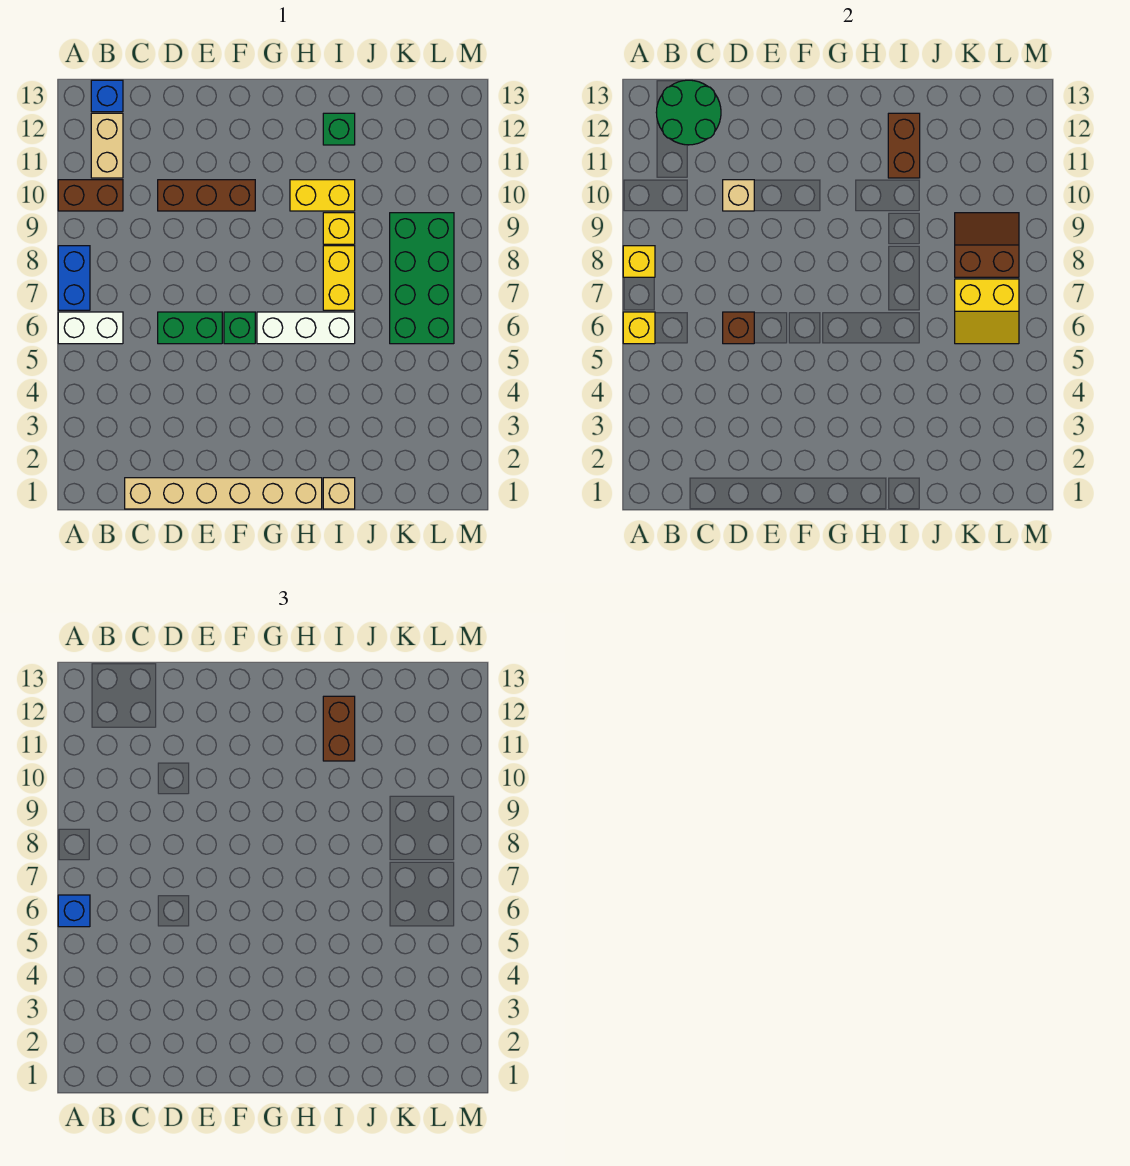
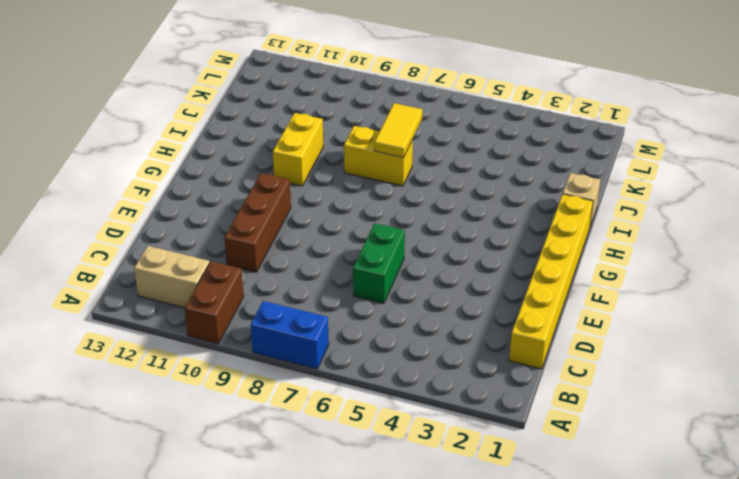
yellow 1x6 brick [509,194,593,369] -> tan 1x6 brick [125,478,322,509]
yellow 1x2 tile [374,103,422,157] -> none
none -> white 1x2 brick [58,312,123,344]
none -> blue 1x1 brick [91,80,123,112]
none -> green 1x1 brick [224,312,255,344]

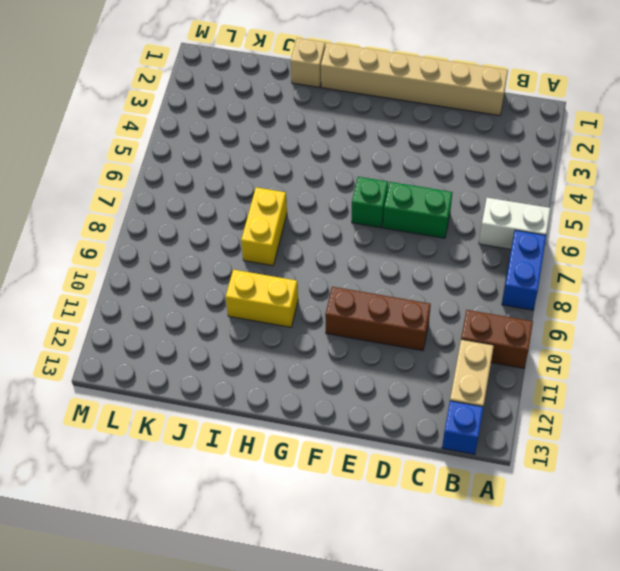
none -> white 1x3 brick [257,312,355,344]
none -> yellow 1x1 brick [323,213,355,244]
none -> green 1x1 brick [323,113,355,145]

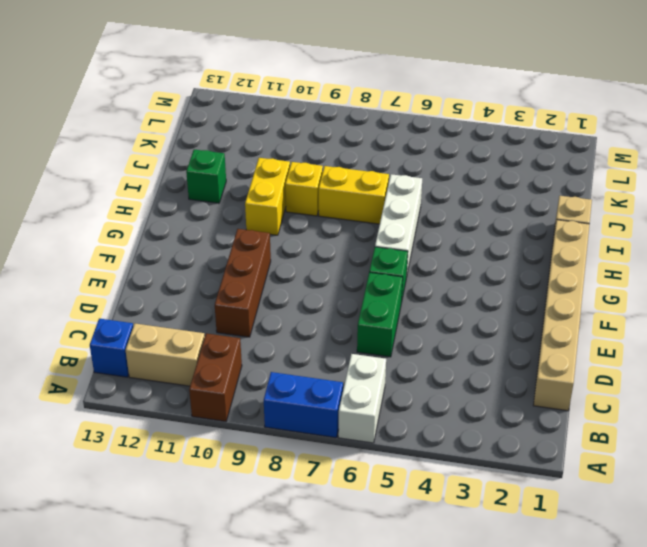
none -> green 2x4 brick [390,213,454,344]
none -> yellow 1x1 brick [623,312,655,344]
none -> yellow 1x1 brick [623,246,655,277]

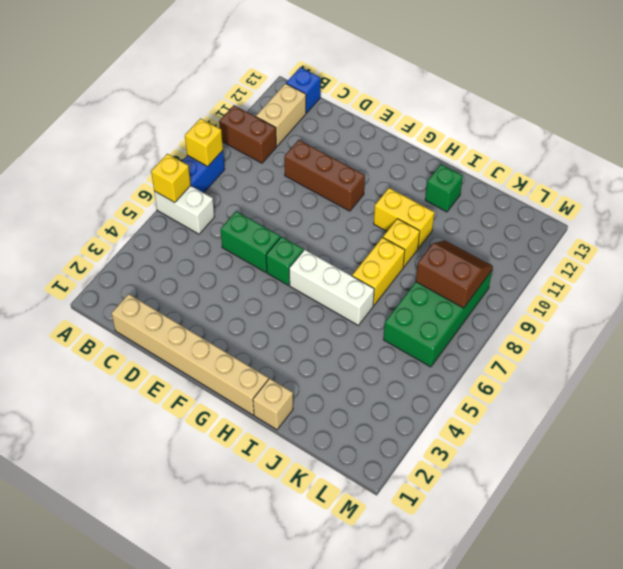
none -> green 2x2 round brick [656,80,721,145]
none -> brown 1x1 brick [723,312,754,344]
none -> tan 1x1 brick [723,180,754,211]

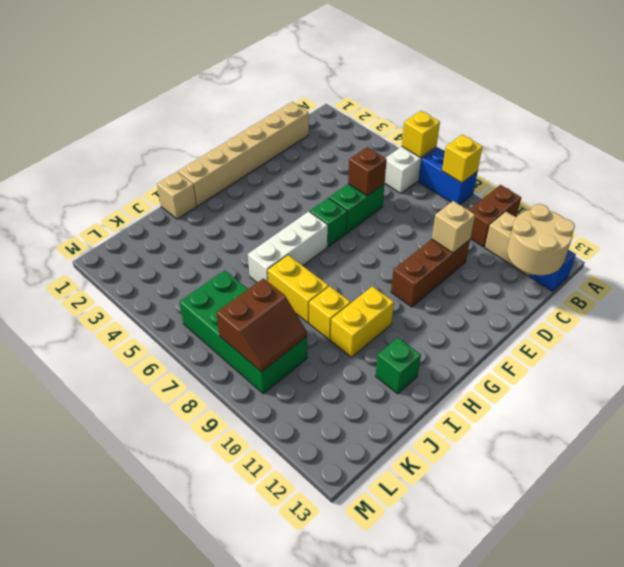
tan 2x2 round brick [507,204,575,275] -> green 2x2 round brick [656,80,721,145]
none -> brown 1x2 brick [888,113,920,178]
none -> yellow 2x2 slope [955,279,1019,344]
none -> blue 1x1 brick [58,895,90,927]

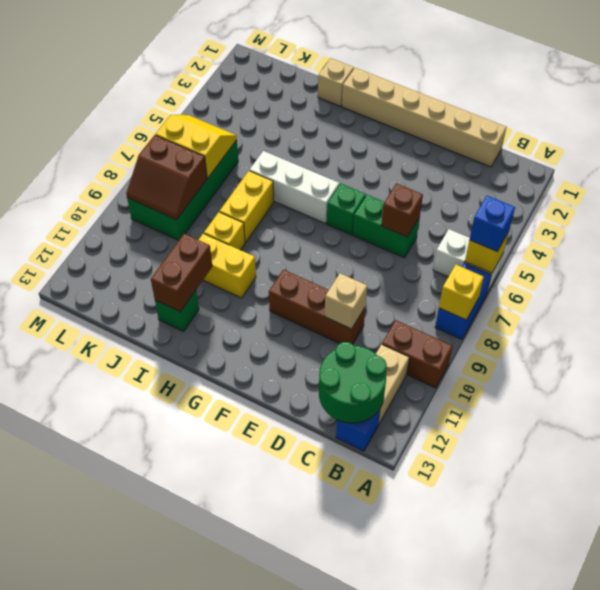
none -> brown 1x2 brick [323,696,355,761]

